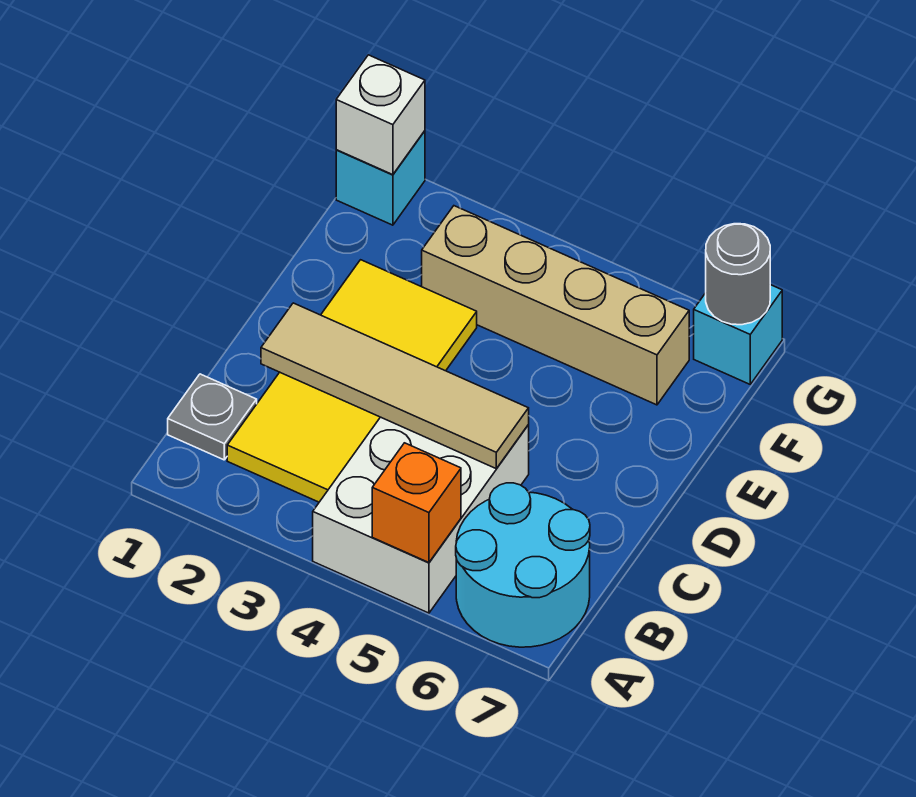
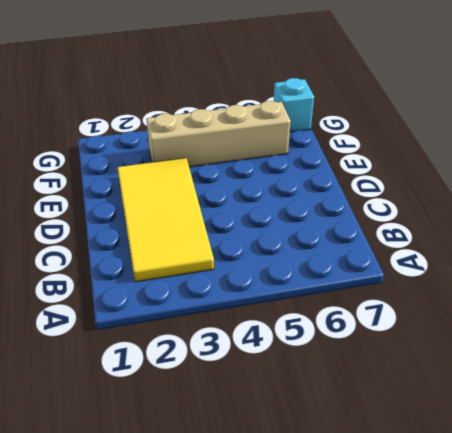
none -> white 2x3 brick [313,417,529,613]
none -> cyan 2x2 round brick [456,483,590,647]

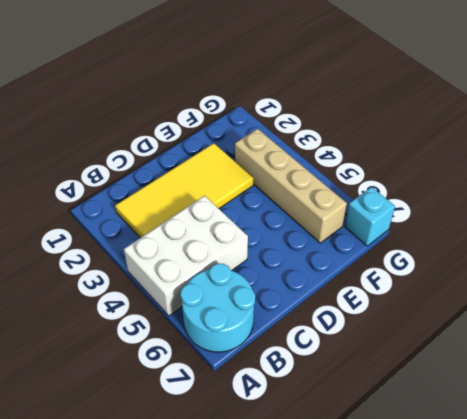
none -> grey 1x1 plate [168,374,257,460]
none -> cyan 1x1 brick [336,131,425,225]

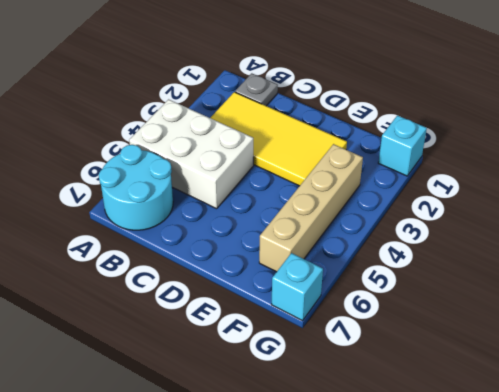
none -> orange 1x1 brick [372,443,461,563]
none -> tan 1x4 tile [261,303,529,469]

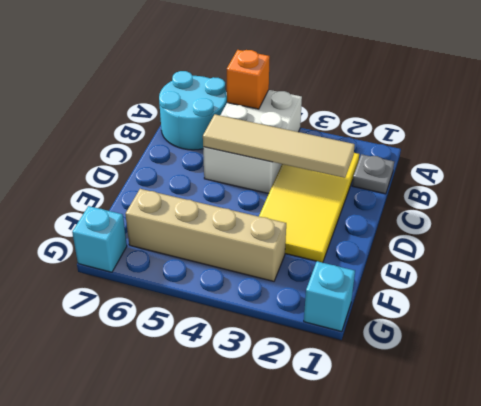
none -> white 1x1 brick [336,55,425,175]
none -> grey 1x1 round brick [706,224,770,325]

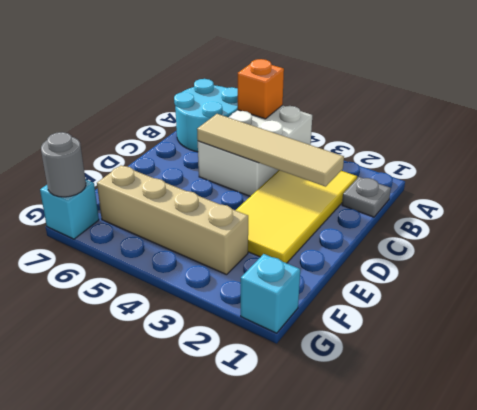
none -> white 1x1 brick [336,55,425,175]

